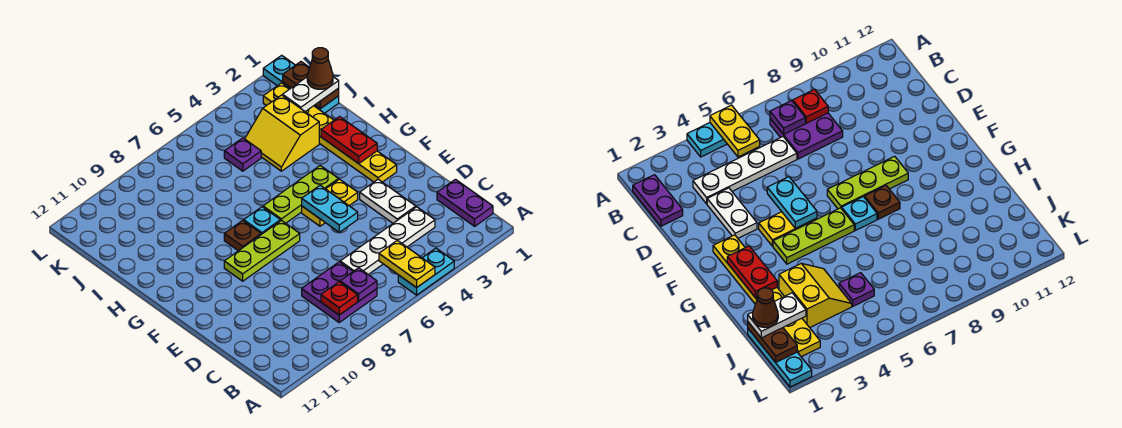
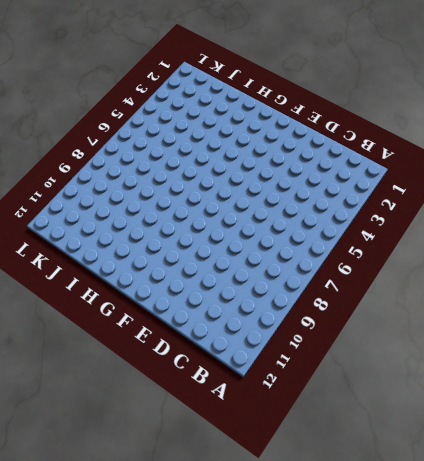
none -> cyan 1x2 plate [398,248,454,295]
none -> purple 1x2 plate [437,179,493,226]
none -> purple 2x2 plate [302,262,377,322]

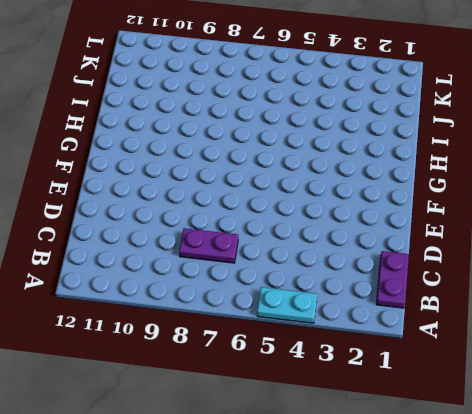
purple 1x2 plate [179,228,238,263] -> purple 2x2 plate [302,262,377,322]
none -> white 1x4 plate [340,207,435,275]
none -> white 1x2 plate [360,179,416,223]
none -> yellow 1x6 plate [263,83,397,182]

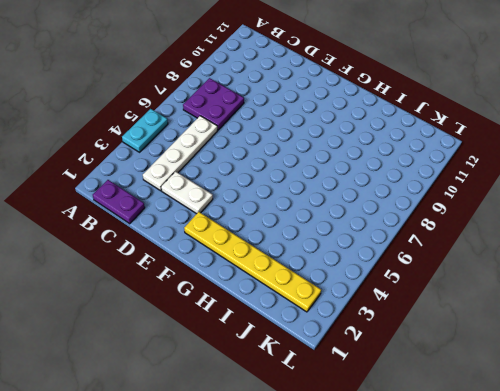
none -> yellow 1x2 plate [302,179,358,226]
none -> lime 1x3 plate [224,220,300,281]
none -> lime 1x3 plate [263,166,339,223]

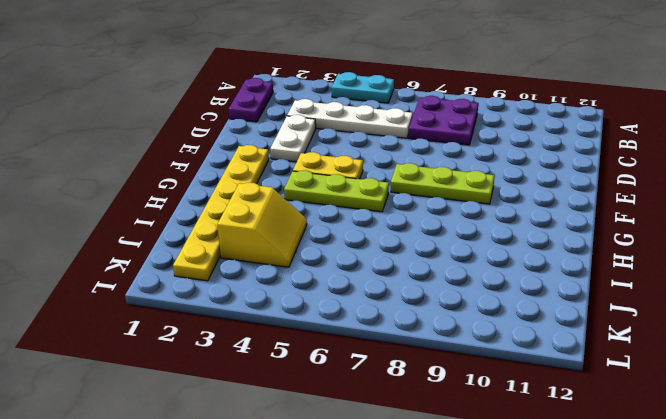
none -> cyan 1x1 plate [244,207,280,234]
none -> brown 1x1 plate [224,221,261,251]
none -> cyan 1x3 plate [263,55,339,113]

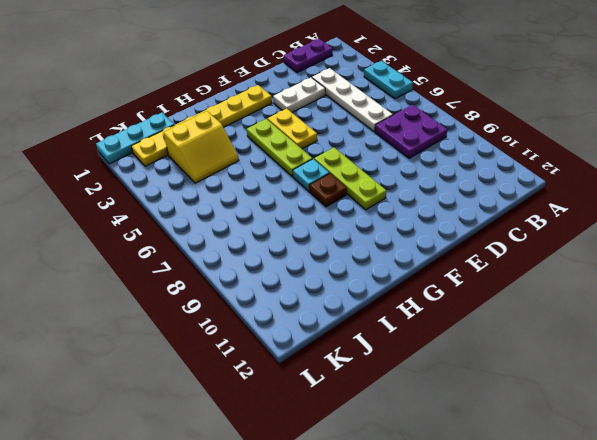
none -> purple 1x1 plate [224,138,261,171]
none -> yellow 1x2 plate [379,240,435,288]
none -> purple 1x1 plate [340,268,377,301]

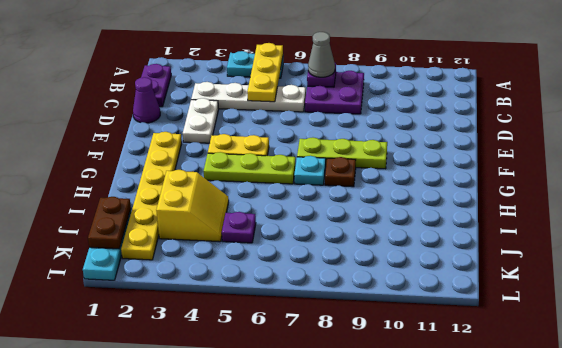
yellow 1x3 plate [247,43,283,102] -> yellow 1x2 plate [379,240,435,288]
grey 1x1 cone [308,32,335,77] -> none
purple 1x1 cone [133,77,160,123] -> none
none -> red 1x1 plate [321,282,358,315]
none -> cyan 1x2 plate [302,185,358,233]
none -> red 1x2 plate [321,117,377,164]

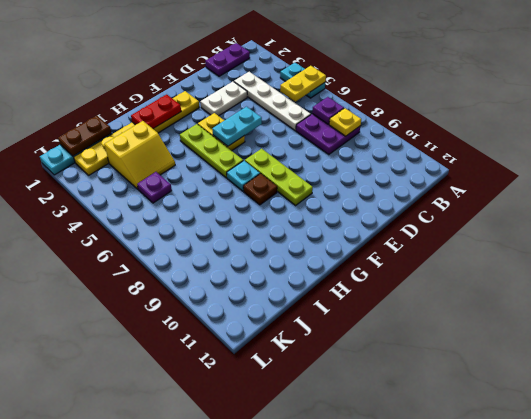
yellow 1x1 plate [329,108,361,136] -> red 1x1 plate [321,282,358,315]
none -> white 1x2 plate [283,77,339,112]
none -> brown 1x1 cone [307,48,333,89]

